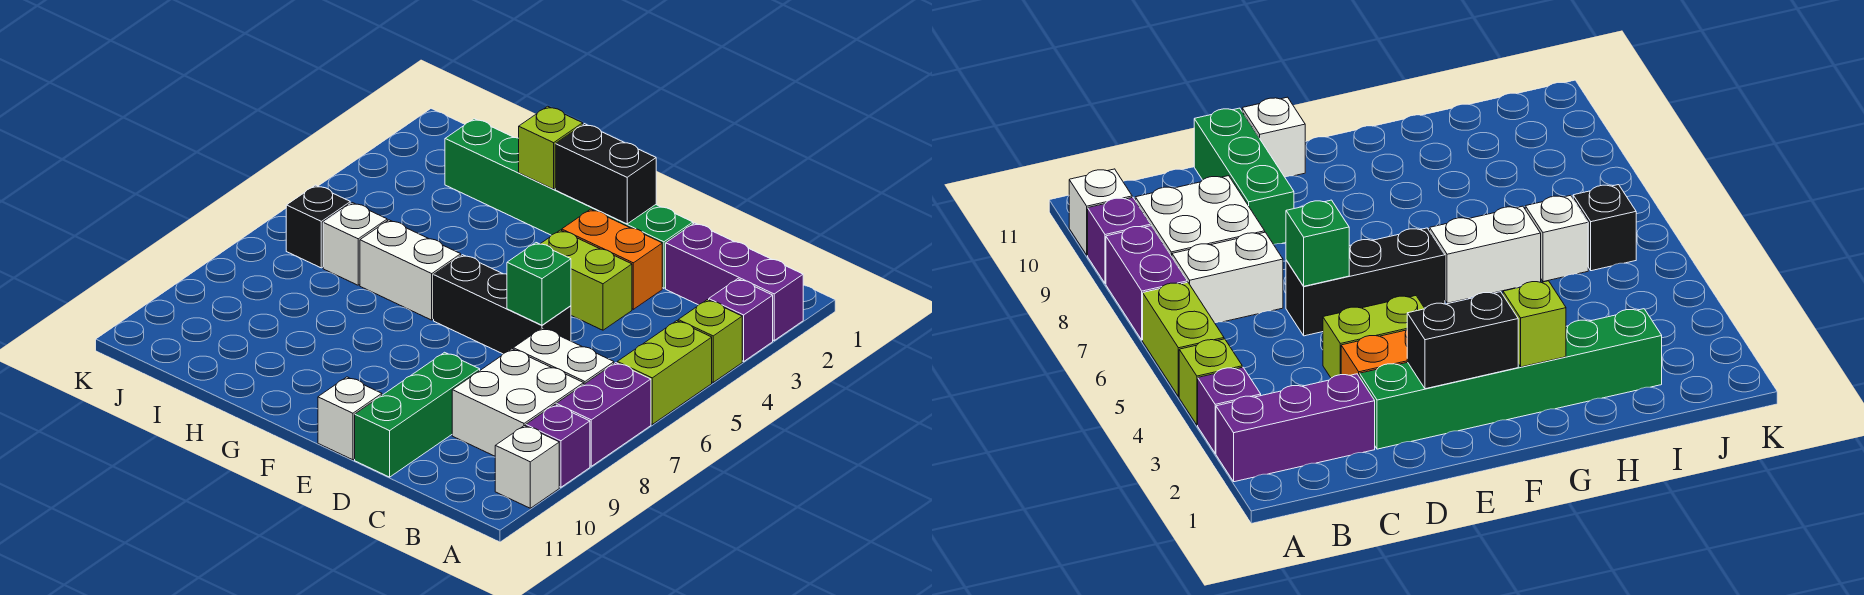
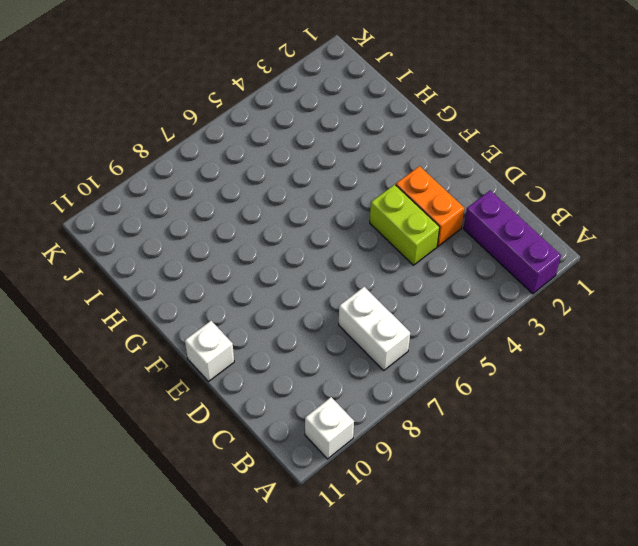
none -> purple 1x1 brick [709,279,773,361]
none -> lime 1x1 brick [678,300,742,382]
none -> lime 1x2 brick [617,321,712,424]

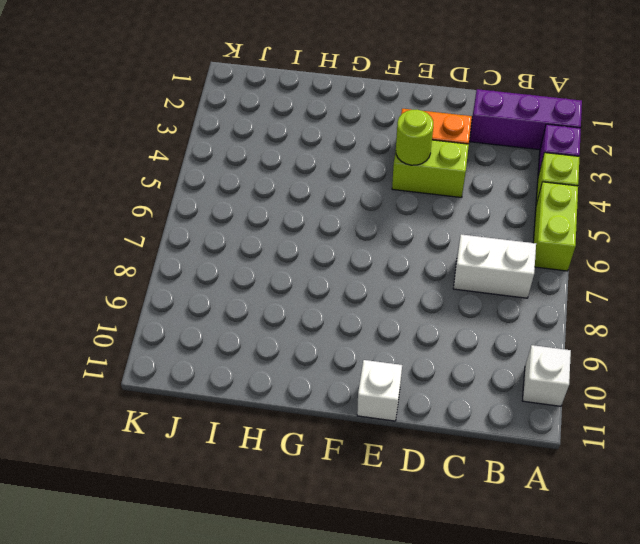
lime 1x1 round brick [396,110,433,165] -> none
none -> purple 1x2 brick [556,363,651,466]
none -> purple 1x1 brick [526,405,590,487]
none -> white 2x2 brick [452,349,584,456]

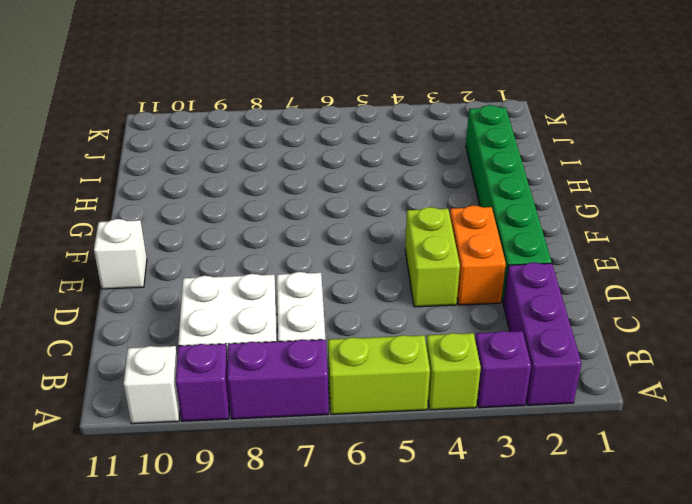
none -> black 1x3 brick [434,255,571,354]
none -> green 1x3 brick [355,352,480,477]
none -> white 1x2 brick [360,220,461,320]

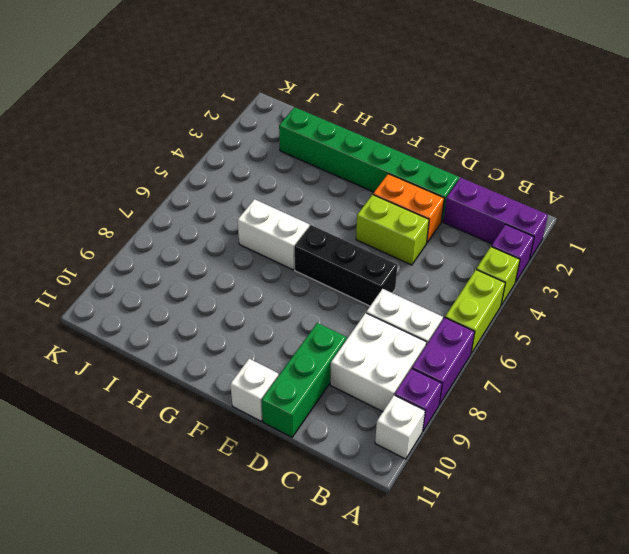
none -> white 1x1 brick [323,203,387,285]
none -> black 1x1 brick [286,185,350,268]
none -> green 1x1 brick [507,243,571,325]

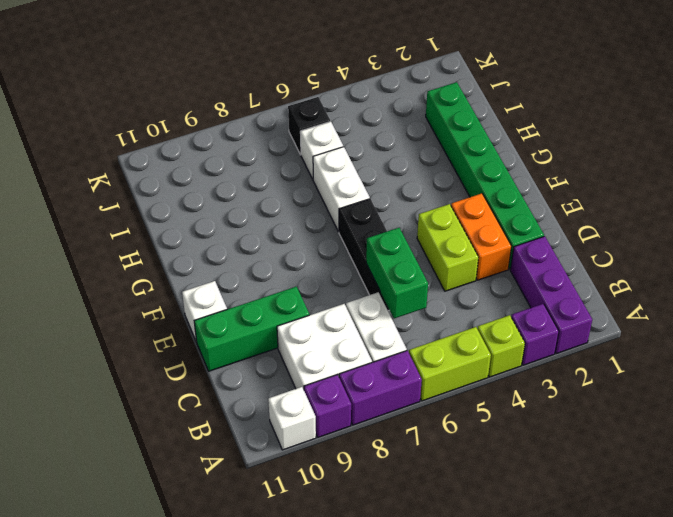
green 1x2 brick [366,228,428,318] -> green 1x1 brick [507,243,571,325]
none -> black 1x2 brick [555,124,656,224]
none -> lime 1x1 brick [519,106,583,189]

